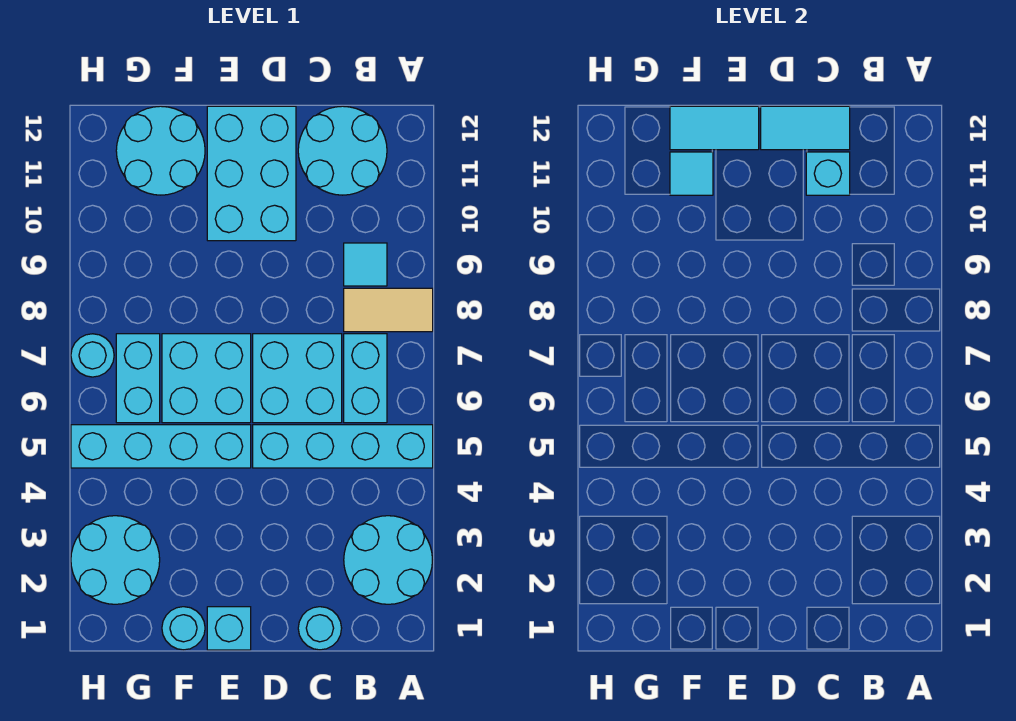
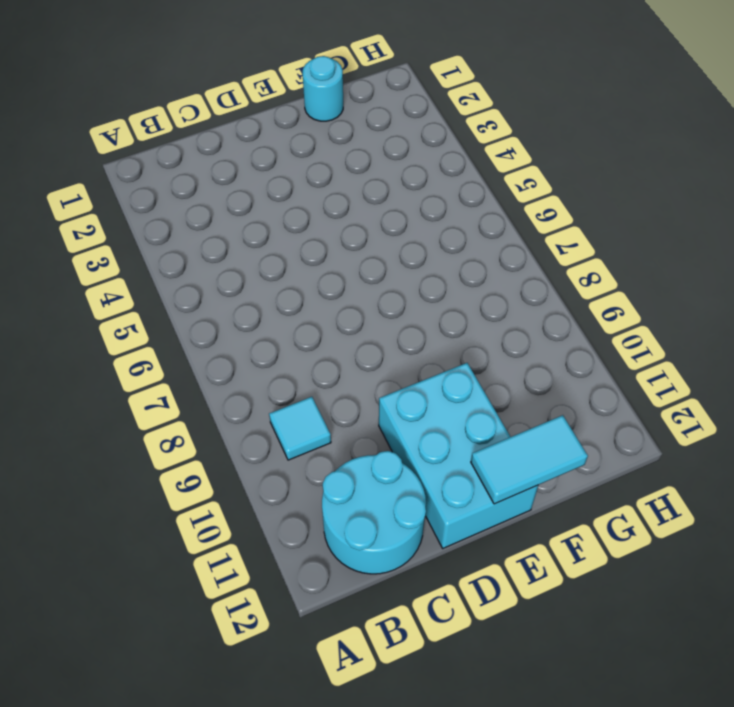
none -> cyan 2x2 round brick [344,516,432,604]
none -> cyan 1x4 brick [253,425,433,468]
none -> tan 1x2 tile [344,288,433,332]

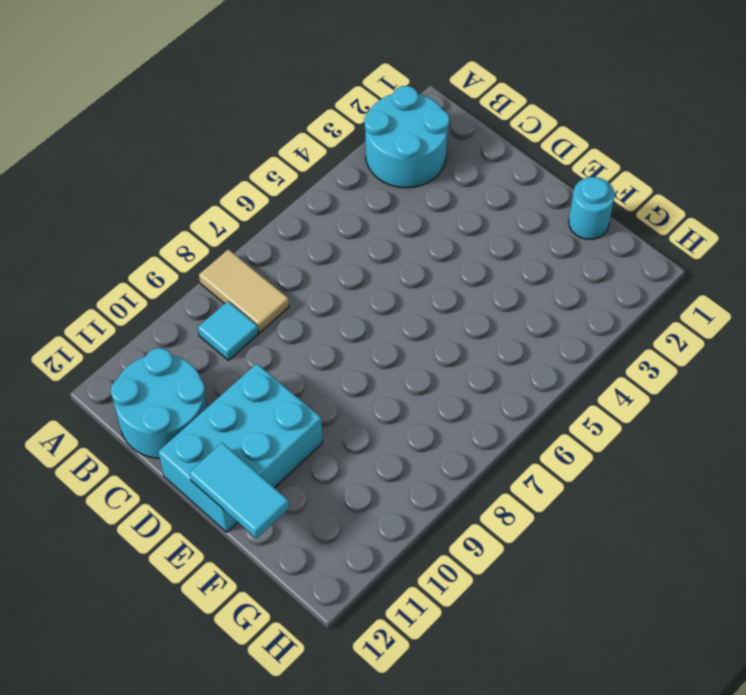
none -> cyan 1x4 brick [253,425,433,468]
none -> cyan 1x2 brick [344,334,387,423]
none -> cyan 1x1 round brick [298,607,342,650]

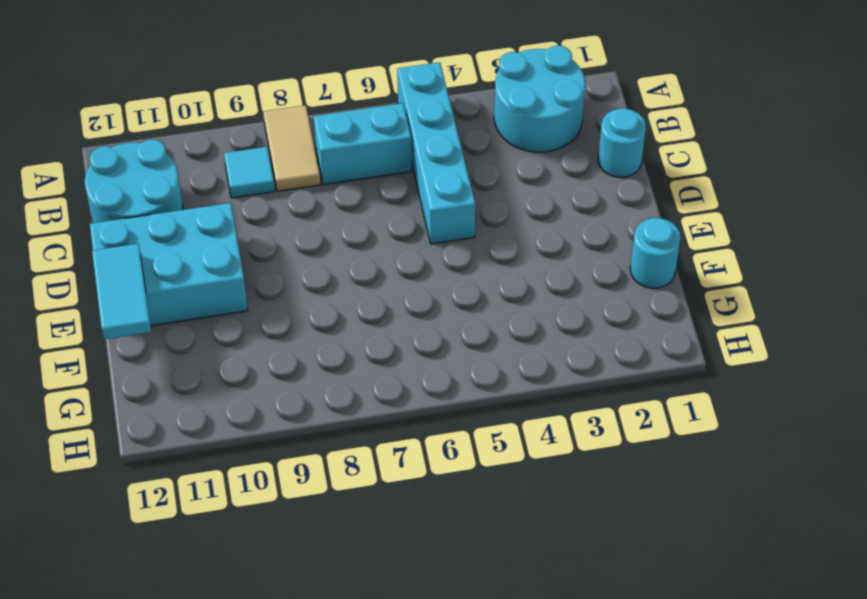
none -> cyan 2x2 brick [253,334,342,423]
none -> cyan 1x1 brick [207,607,251,650]
none -> cyan 1x4 brick [71,425,251,468]

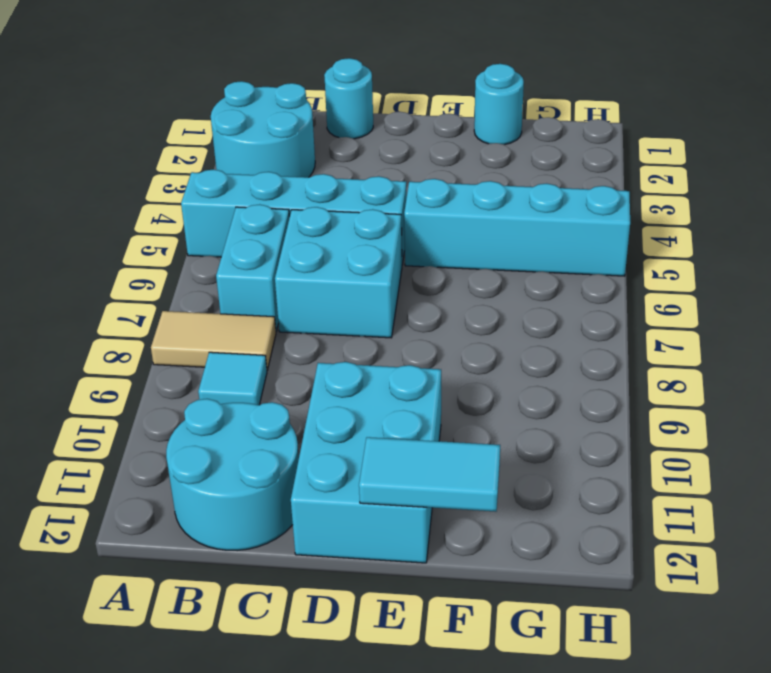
none -> cyan 1x1 brick [207,607,251,650]
none -> cyan 2x2 brick [162,334,251,423]
none -> cyan 2x2 round brick [116,106,205,195]

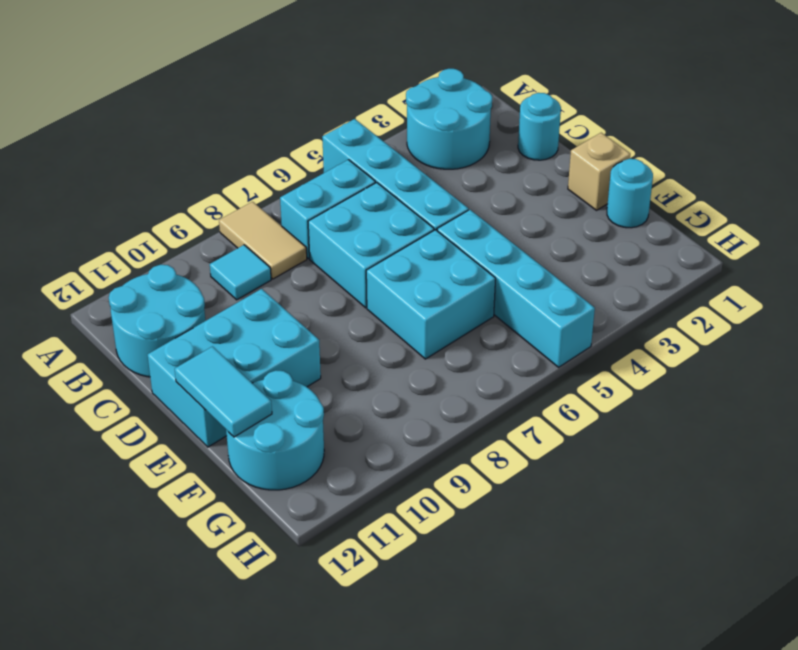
tan 1x1 brick [568,133,630,210] -> cyan 1x1 brick [207,607,251,650]
none -> cyan 2x2 round brick [71,516,160,604]
none -> cyan 1x2 brick [116,334,160,423]
none -> cyan 1x1 round brick [71,334,114,377]

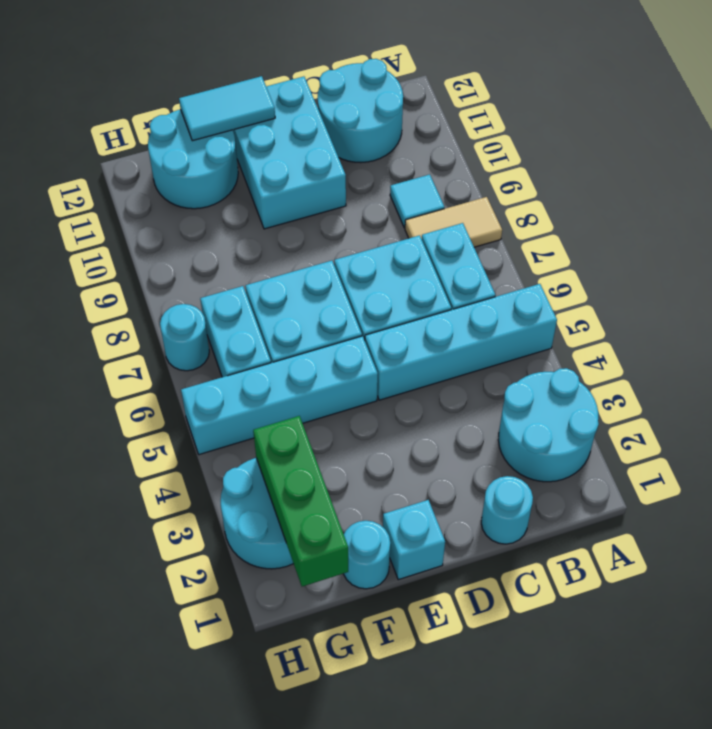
green 1x3 brick [253,416,348,586] -> none
none -> cyan 1x1 brick [806,152,850,195]
none -> cyan 1x2 tile [761,106,850,150]
none -> cyan 1x1 tile [670,152,713,195]

